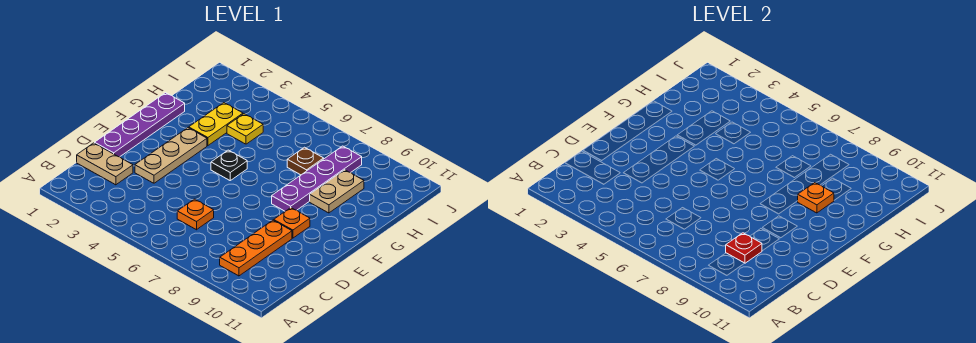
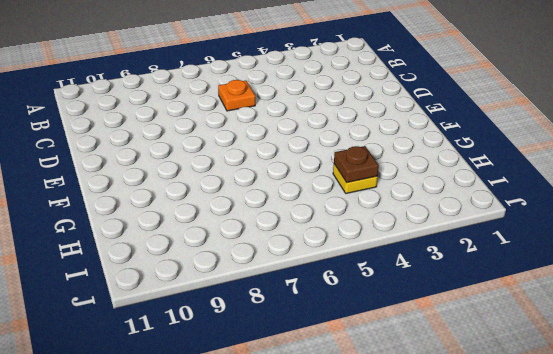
brown 1x1 plate [334,146,379,183] -> brown 1x1 plate moved to [287,147,324,175]
none -> orange 1x3 plate [220,220,292,276]
none -> tan 1x2 plate [77,143,133,185]
none -> purple 1x4 plate [95,93,185,157]

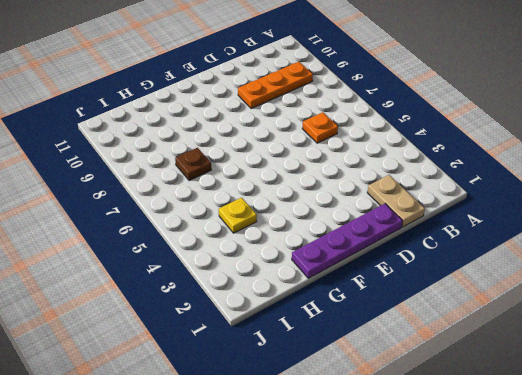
none -> tan 1x3 plate [135,128,207,183]
none -> orange 1x1 plate [274,208,310,238]
none -> black 1x1 plate [211,150,247,180]

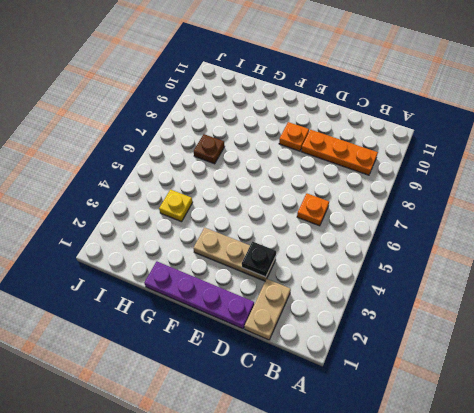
black 1x1 plate [242,242,276,277] -> black 1x1 plate moved to [211,150,247,180]
none -> purple 1x4 plate [272,146,362,211]
none -> yellow 1x2 plate [189,103,243,146]
none -> tan 1x2 plate [310,170,364,213]

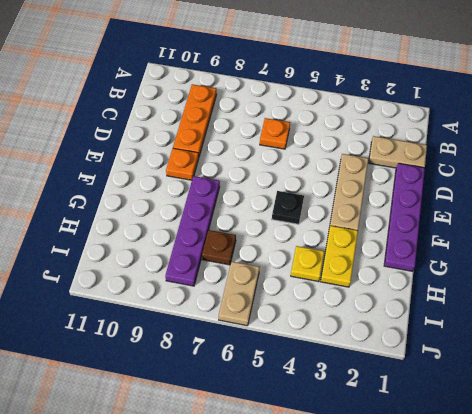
tan 1x2 plate [219,262,260,326] -> tan 1x2 plate moved to [310,170,364,213]
none -> red 1x1 plate [726,233,762,263]
none -> orange 1x1 plate [798,183,834,213]

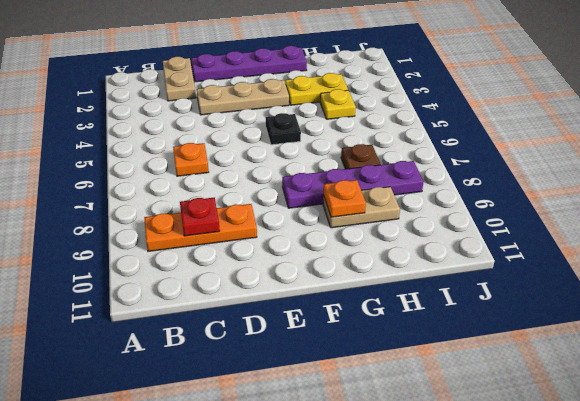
none -> orange 1x1 plate [274,208,310,238]

